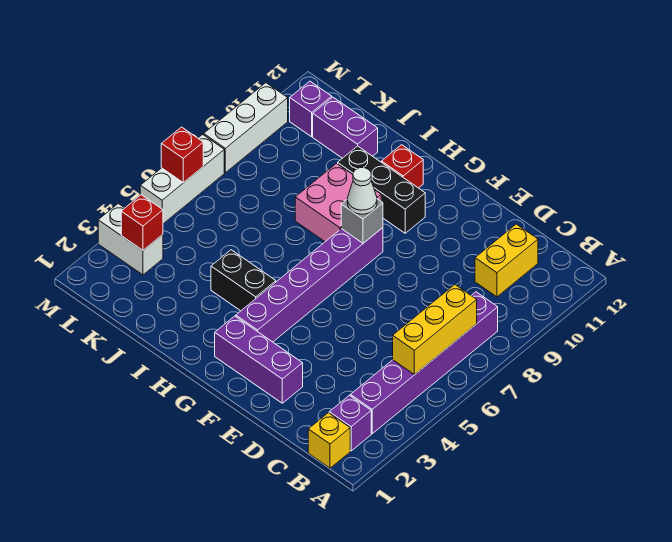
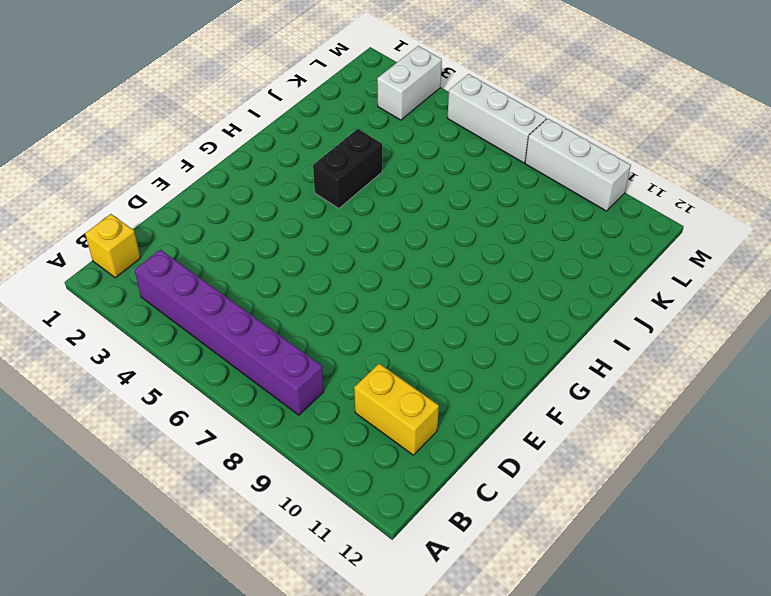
none -> purple 1x1 brick [329,396,371,451]
none -> purple 1x3 brick [215,316,303,403]
none -> purple 1x6 brick [236,228,383,342]

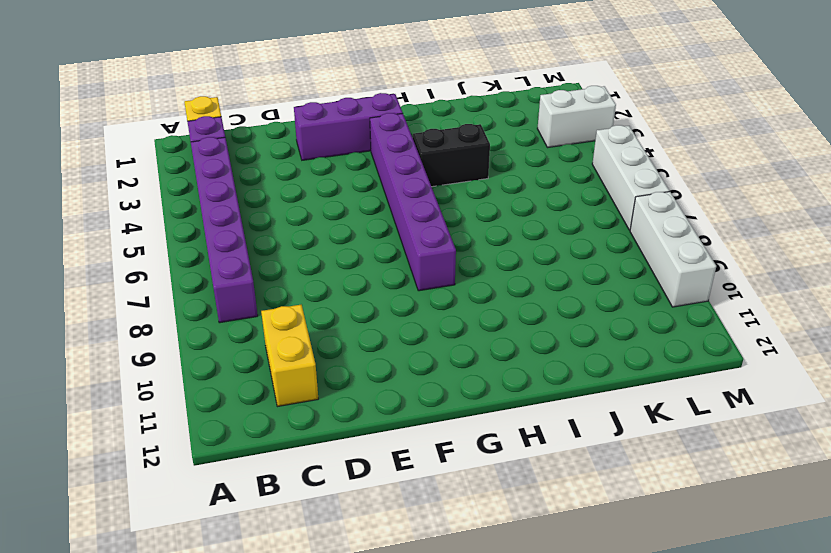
none -> black 1x3 brick [338,146,425,233]
none -> pink 2x2 brick [295,163,381,242]
none -> red 1x1 brick [382,145,423,188]

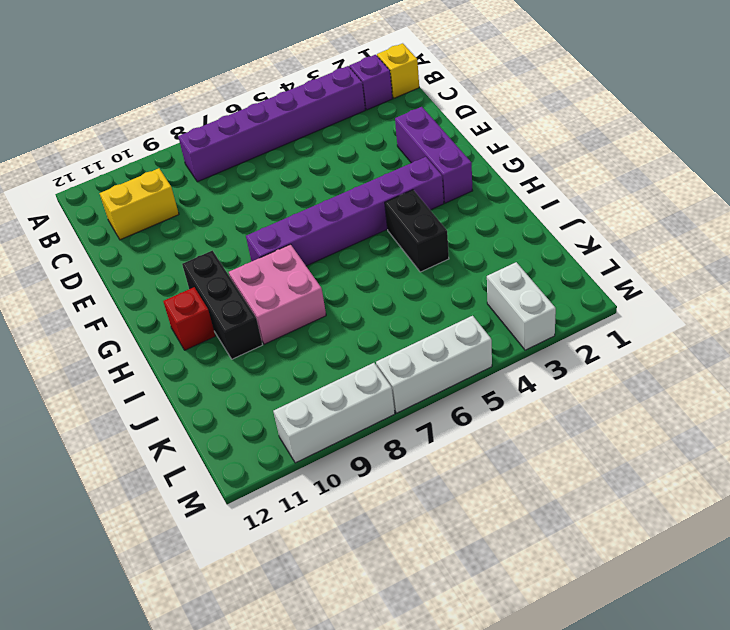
none -> purple 1x2 brick [313,97,378,158]
none -> purple 1x1 brick [290,81,332,137]
none -> yellow 1x3 brick [393,285,477,375]

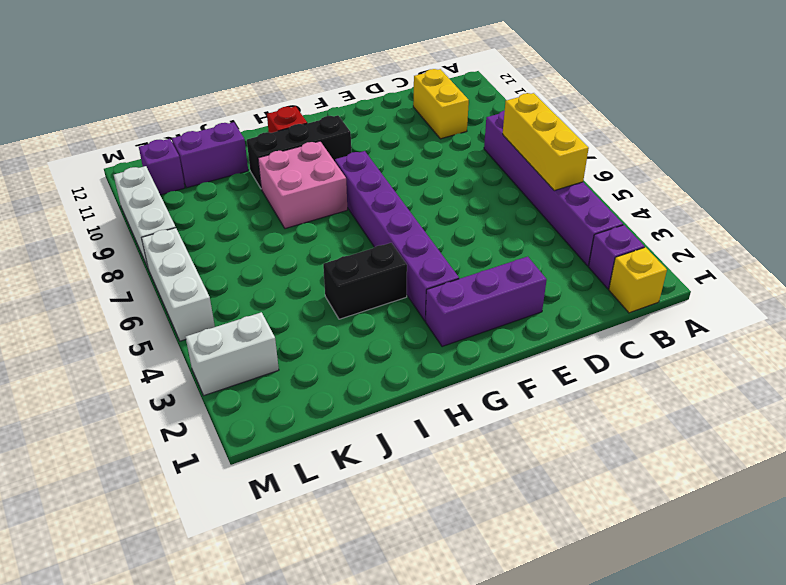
none -> grey 1x1 brick [341,199,383,243]
none -> red 1x1 brick [121,195,163,250]
none -> red 1x1 brick [161,127,203,183]

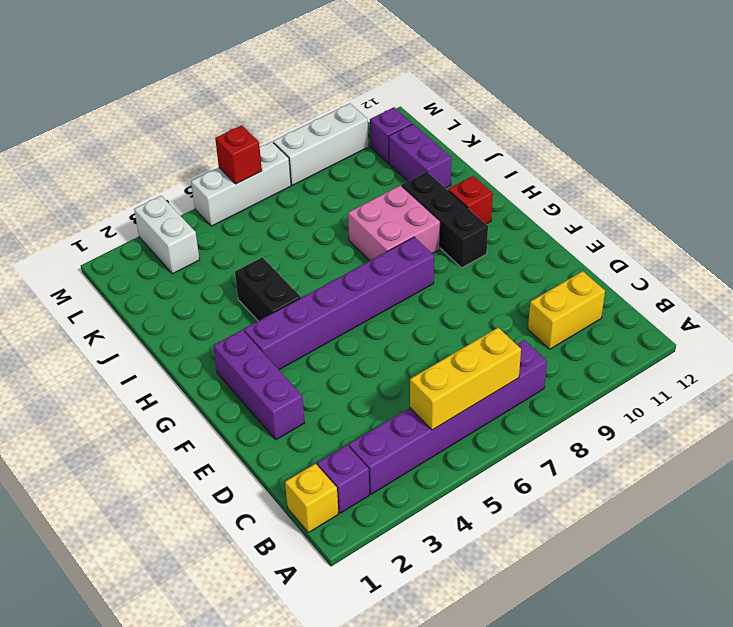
none -> grey 1x1 brick [341,199,383,243]
none -> red 1x1 brick [121,195,163,250]
none -> white 1x1 cone [347,168,377,214]

